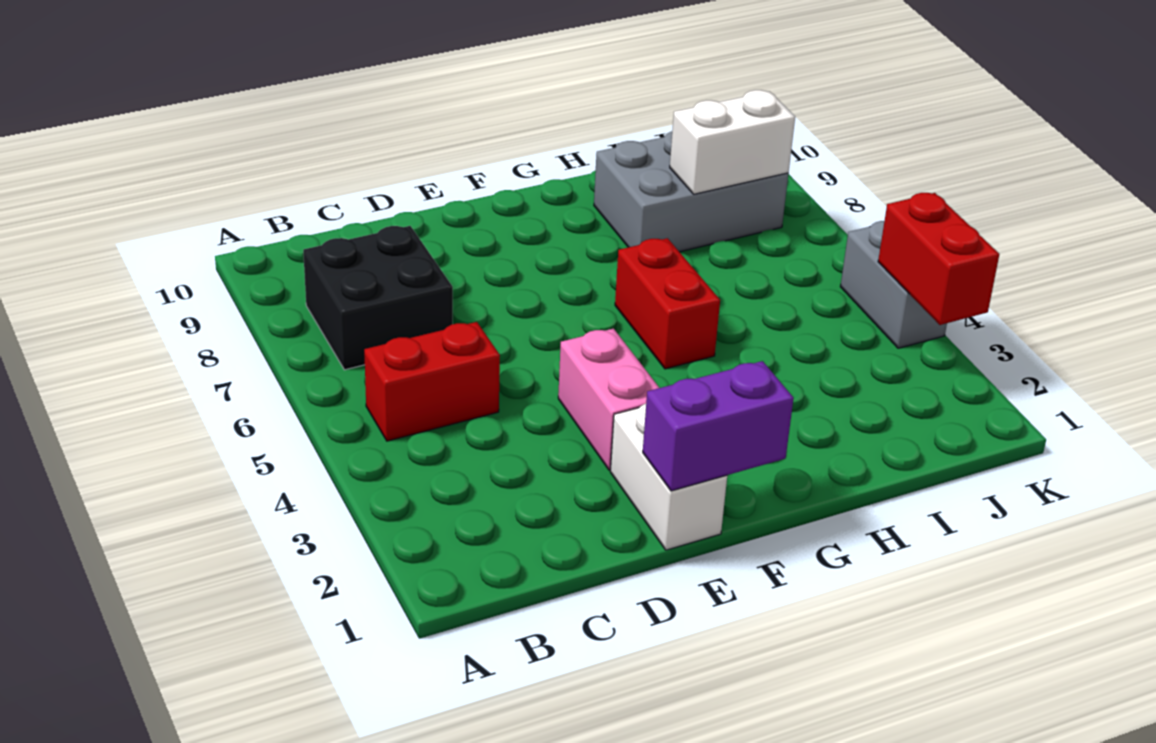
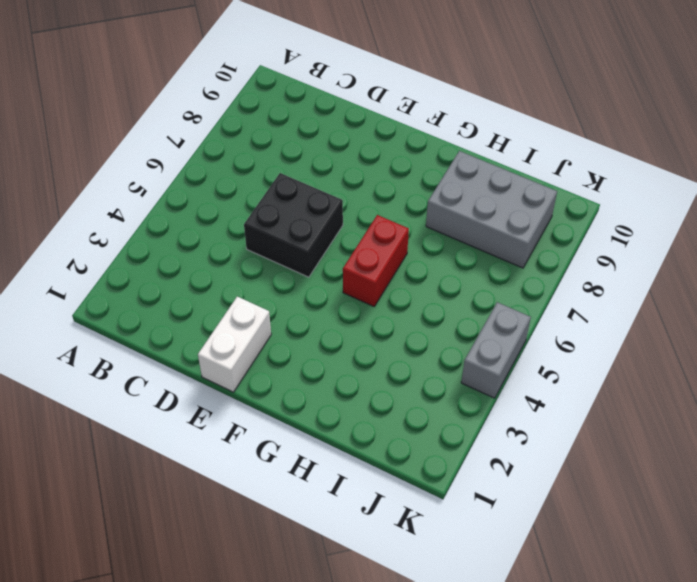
black 2x2 brick [244,173,343,277] -> black 2x2 brick moved to [303,226,453,370]
none -> red 1x2 brick [364,322,500,441]
none -> pink 1x2 brick [558,329,659,470]

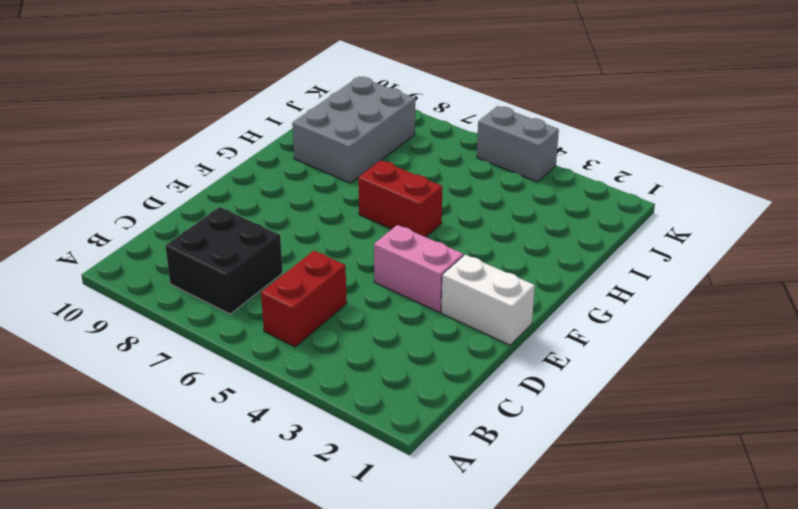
none -> purple 1x2 brick [643,361,794,491]
none -> white 1x2 brick [670,90,795,194]

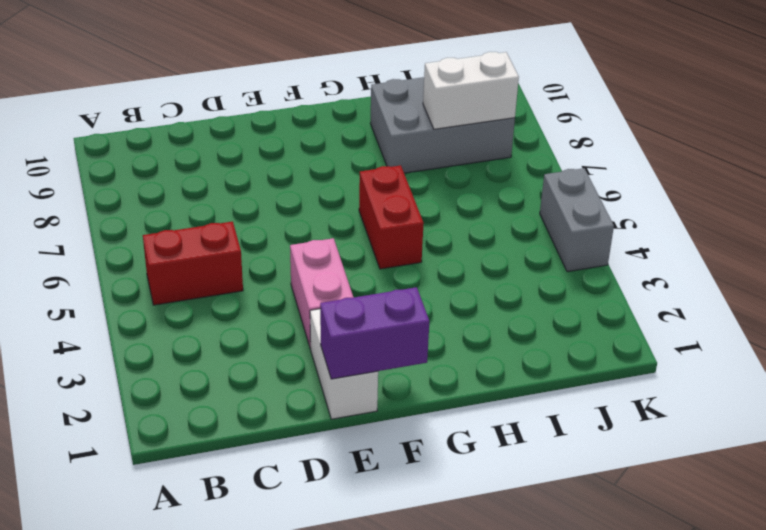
none -> black 2x2 brick [303,226,453,370]
none -> red 1x2 brick [878,193,999,325]

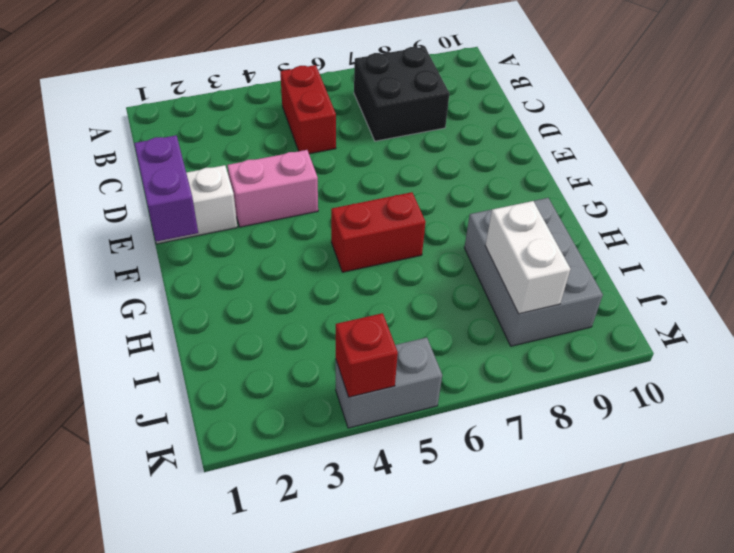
red 1x1 brick [336,313,398,397] -> red 1x2 brick [878,193,999,325]

